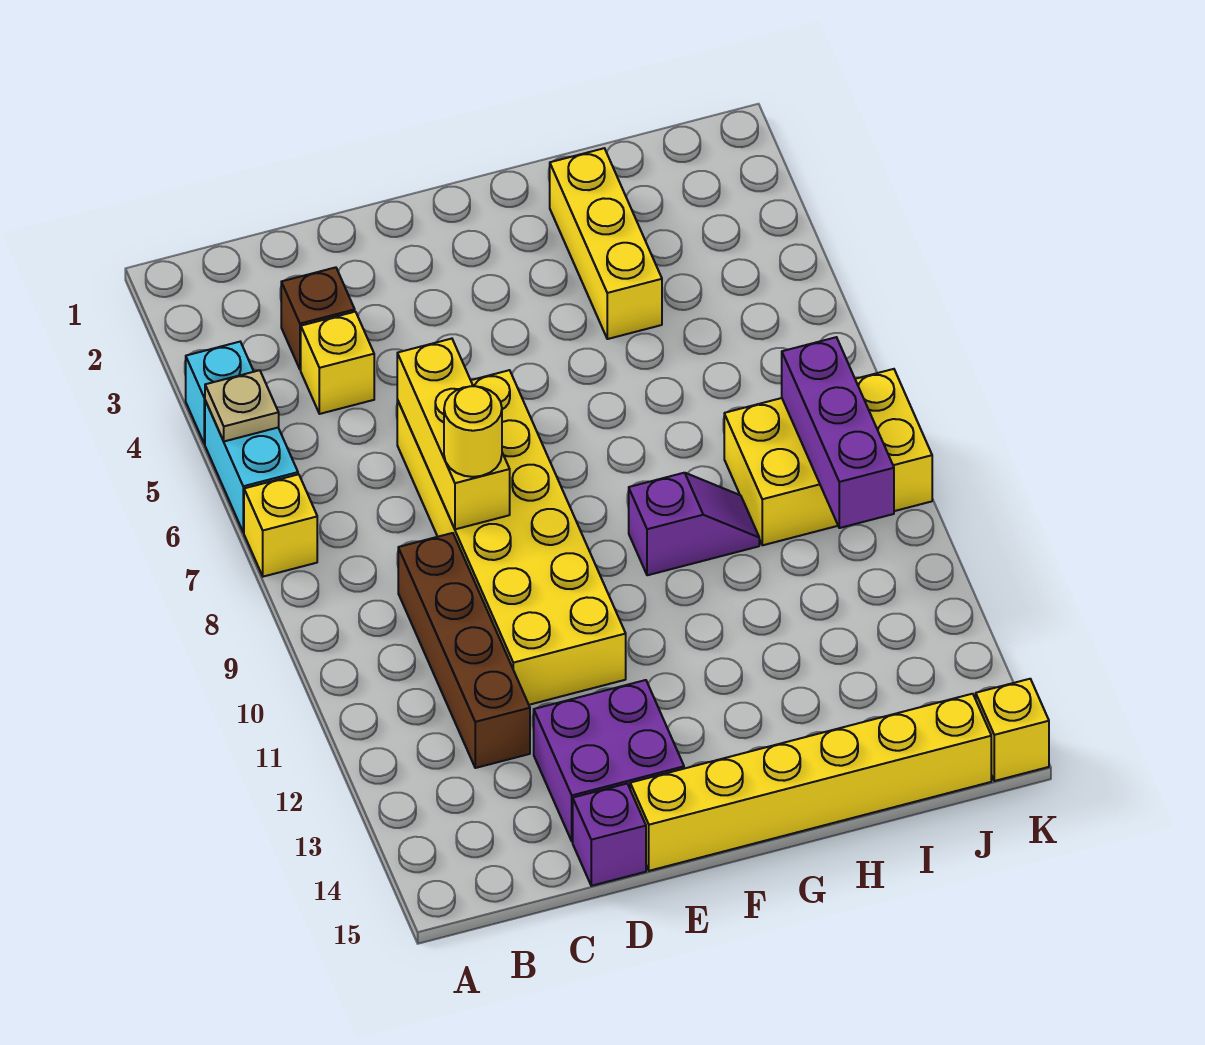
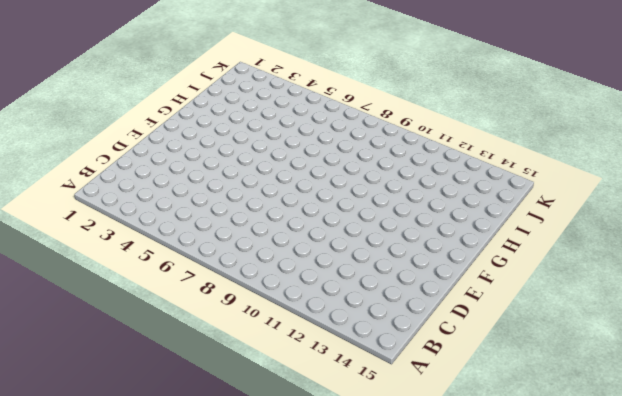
none -> cyan 1x1 brick [186,342,254,444]
none -> cyan 1x2 brick [205,401,298,532]
none -> yellow 1x1 brick [244,474,317,577]

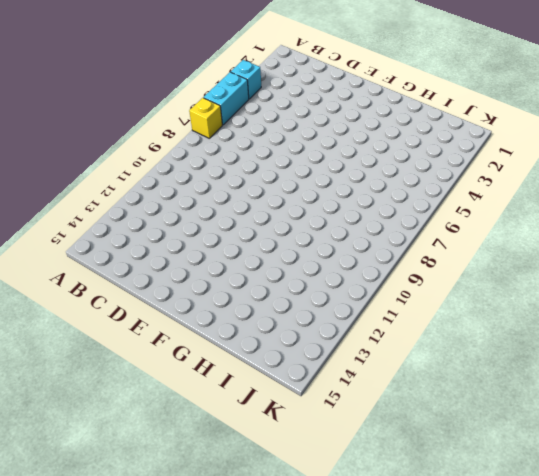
none -> brown 1x1 brick [281,267,355,370]
none -> yellow 1x1 brick [301,312,374,414]
none -> brown 1x4 brick [398,533,530,768]

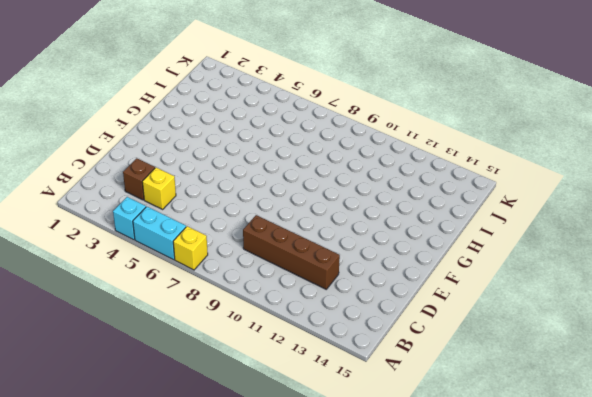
none -> yellow 2x6 brick [397,370,626,705]
none -> purple 2x2 brick [534,680,684,842]
none -> purple 1x1 brick [573,784,646,886]

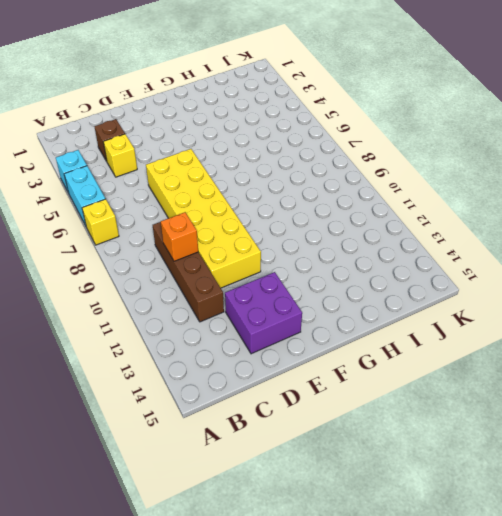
orange 1x1 brick [161,212,198,261] -> none
none -> purple 1x1 brick [573,784,646,886]
none -> yellow 1x6 brick [630,694,991,871]
none -> purple 1x2 slope [629,473,759,575]

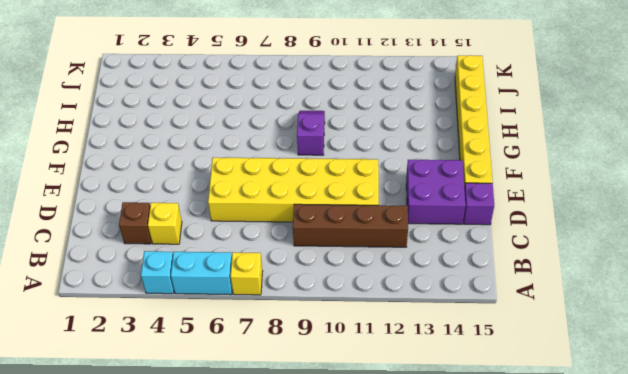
none -> yellow 1x3 brick [550,148,662,339]
none -> yellow 2x3 brick [724,369,932,545]
none -> yellow 1x1 brick [976,679,1049,781]

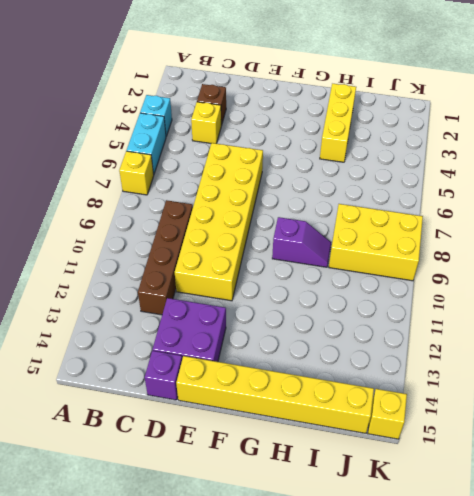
none -> tan 1x1 plate [205,370,279,441]
none -> yellow 1x3 brick [397,339,510,529]
none -> purple 1x3 brick [782,337,894,528]

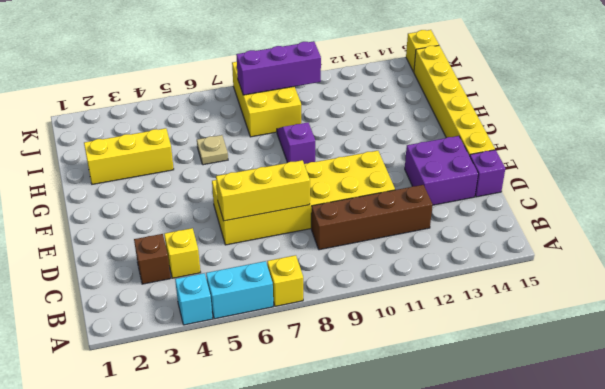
tan 1x1 plate [197,135,228,165] -> tan 1x1 plate moved to [205,370,279,441]
none -> yellow 1x1 round brick [444,386,502,477]

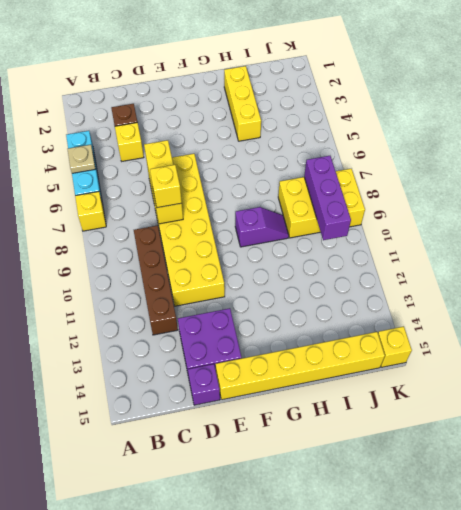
yellow 1x1 brick [150,165,182,208] -> yellow 1x1 round brick [444,386,502,477]

